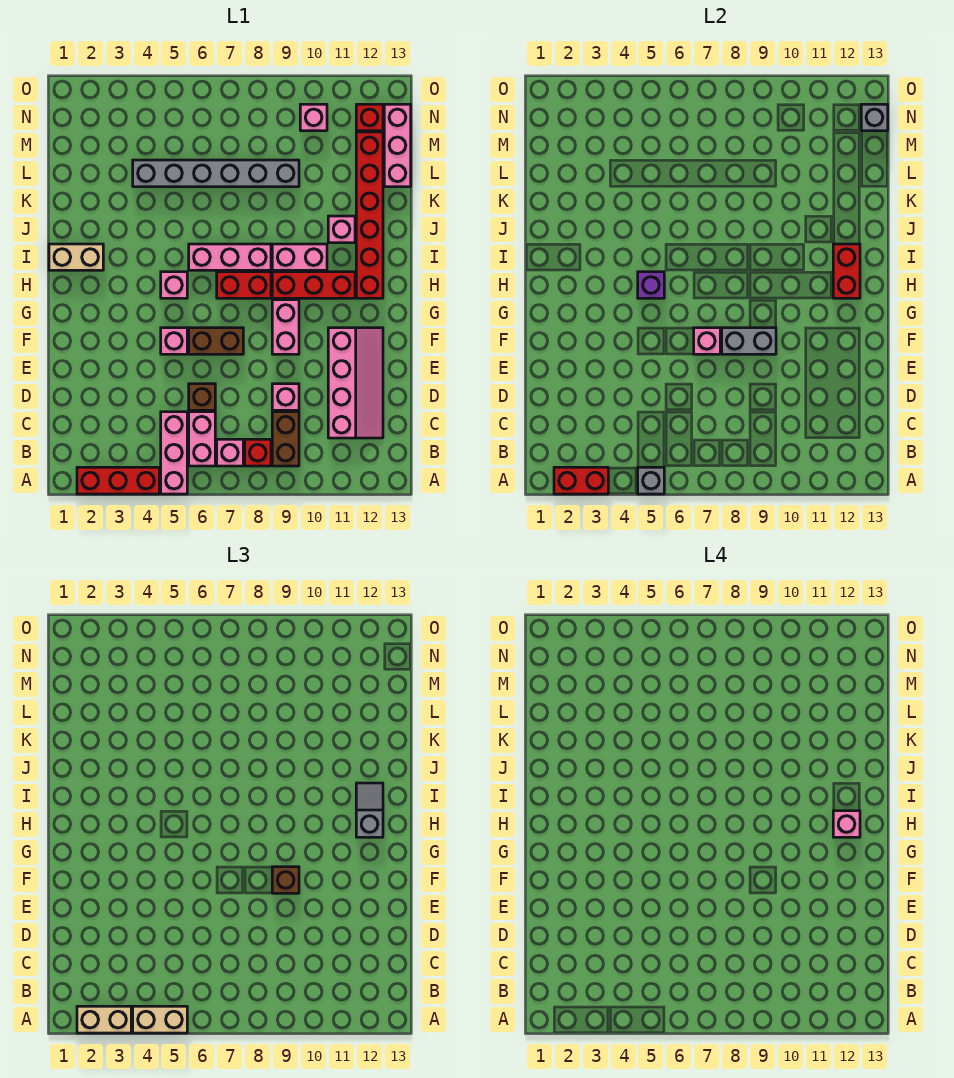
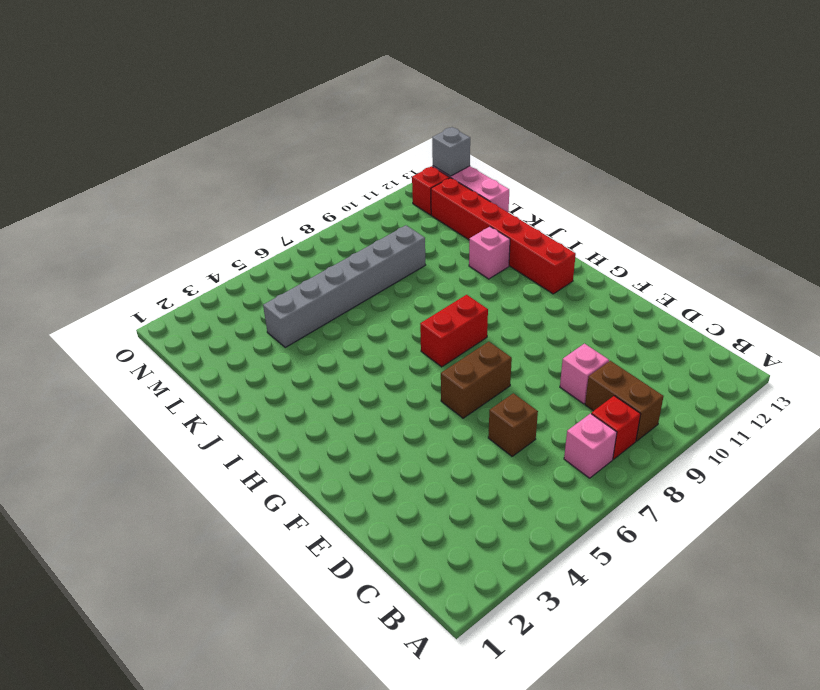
none -> red 1x3 brick [77,467,159,494]
none -> pink 1x3 brick [161,412,187,494]
none -> pink 1x2 brick [189,412,215,466]
none -> pink 2x4 slope [328,328,383,438]

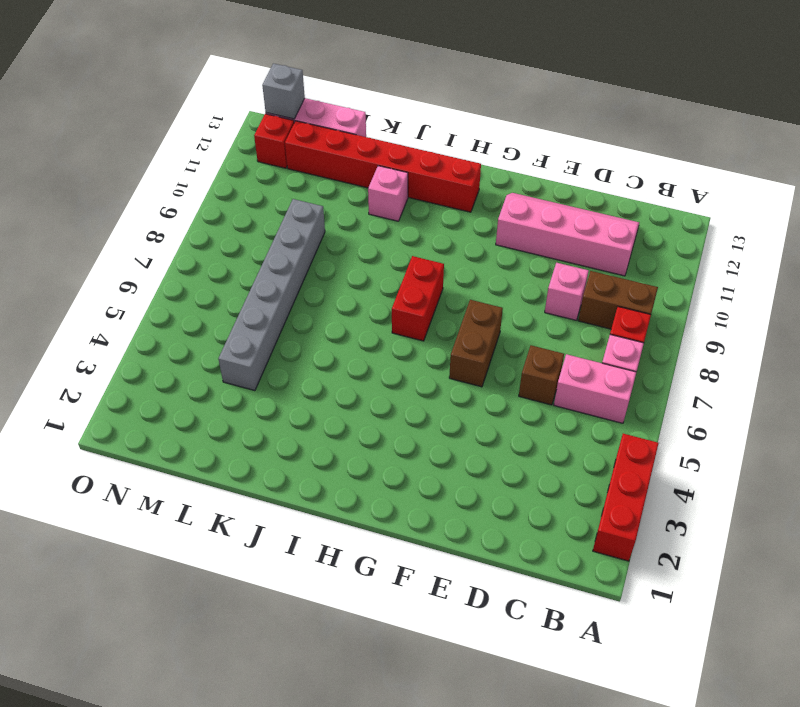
none -> pink 1x3 brick [161,412,187,494]
none -> pink 1x1 brick [161,328,187,354]
none -> pink 1x2 brick [272,300,299,354]
none -> pink 1x1 brick [161,272,187,298]

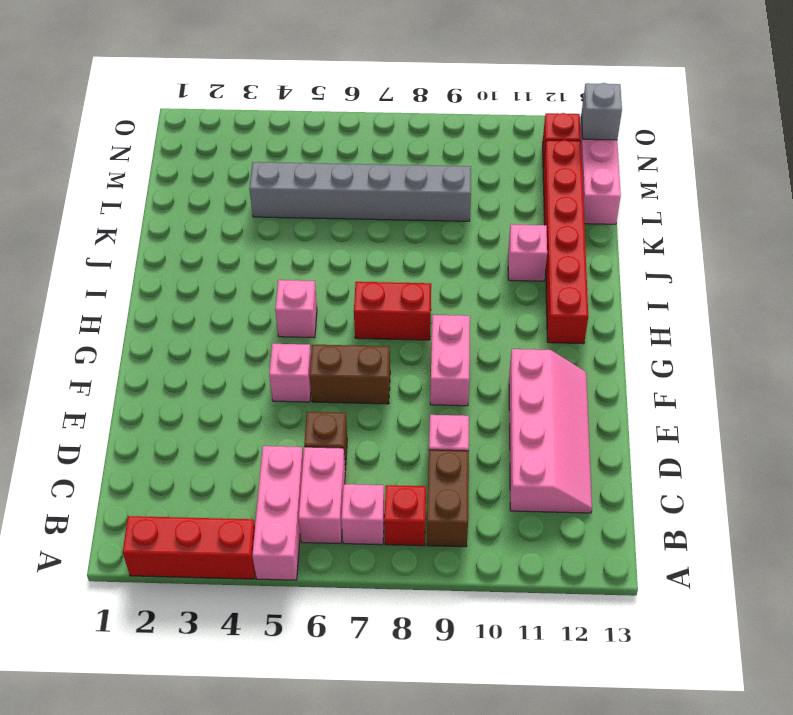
none -> red 1x3 brick [272,272,355,298]
none -> tan 1x2 brick [49,244,103,270]
none -> pink 1x3 brick [189,244,271,270]
none -> pink 1x2 brick [272,244,327,270]

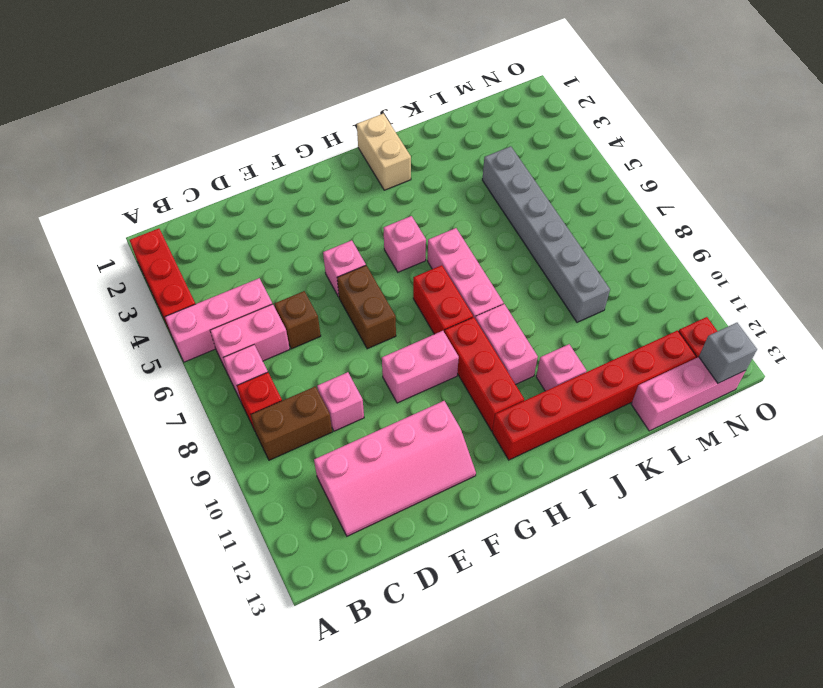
none -> pink 1x1 brick [300,104,327,131]
none -> red 1x2 brick [554,467,608,494]
none -> grey 1x1 brick [638,467,664,494]
none -> pink 1x1 brick [694,328,720,354]

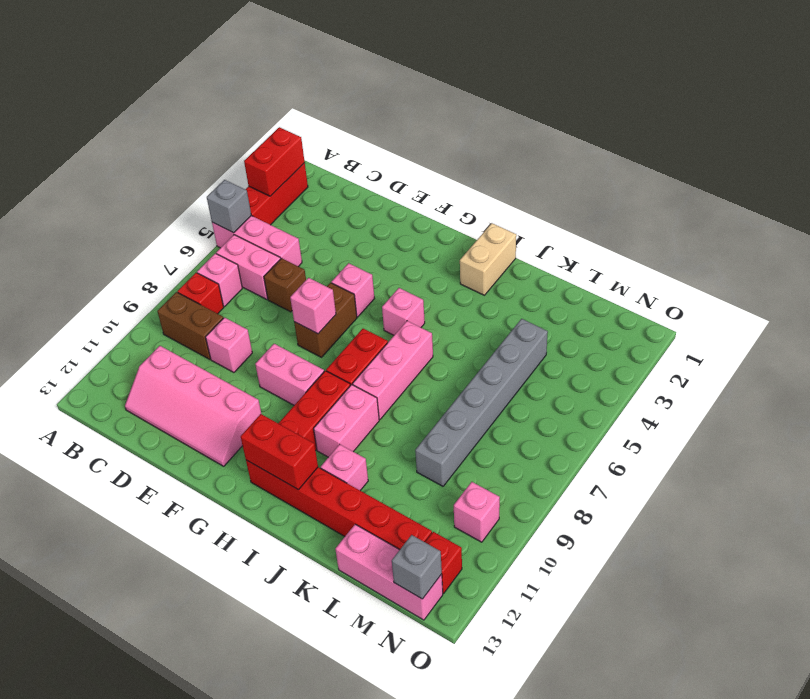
none -> grey 1x2 brick [722,328,776,354]
none -> purple 1x1 brick [638,272,664,298]
none -> tan 1x2 brick [77,1006,131,1033]
none -> tan 1x2 brick [133,1006,187,1033]

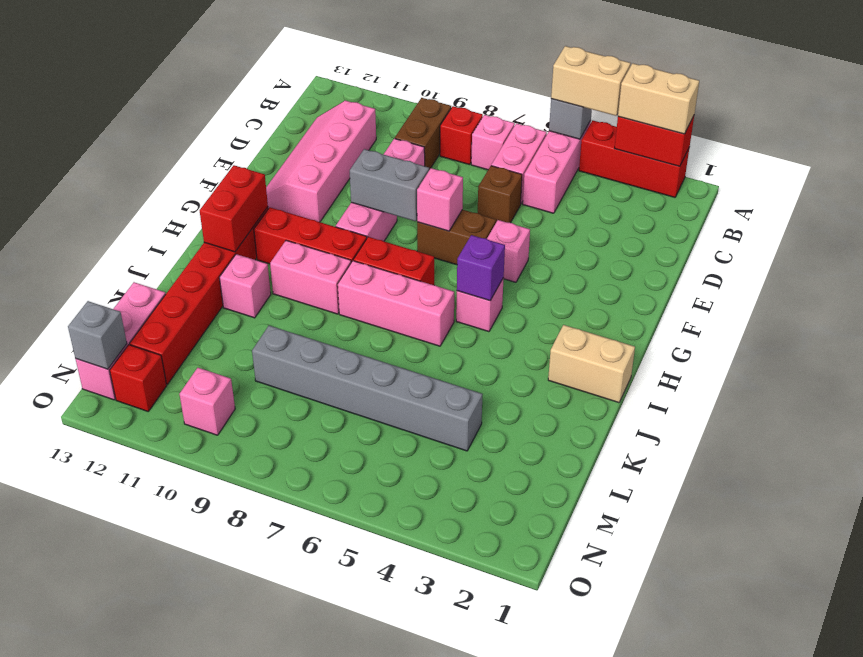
none -> brown 1x1 brick [272,867,299,893]
none -> grey 1x2 slope [356,783,383,837]
none -> pink 1x1 brick [833,811,860,837]

